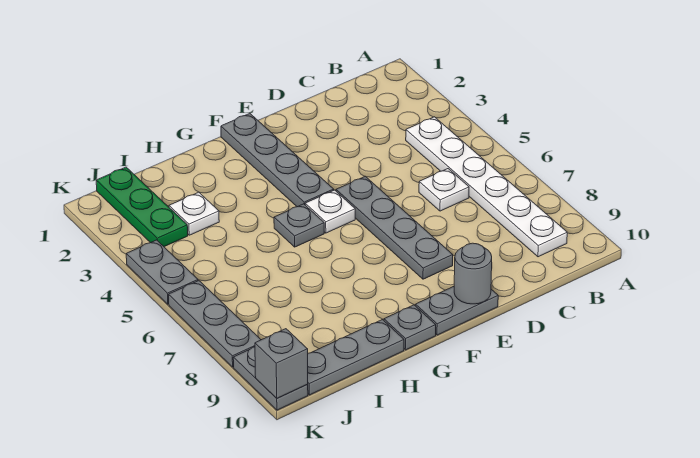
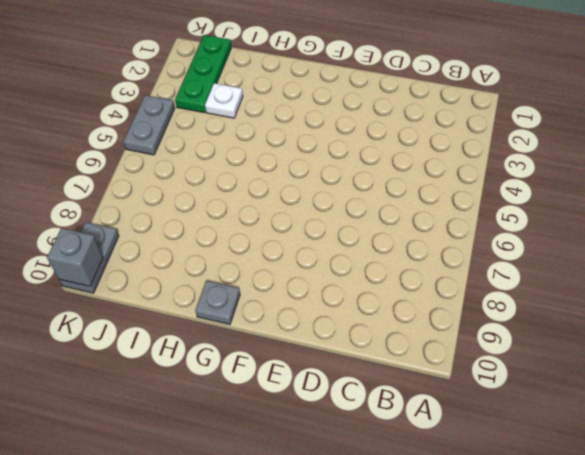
none -> white 1x6 plate [406,117,567,257]
none -> white 1x1 plate [419,169,469,211]
none -> grey 1x4 plate [336,176,453,279]

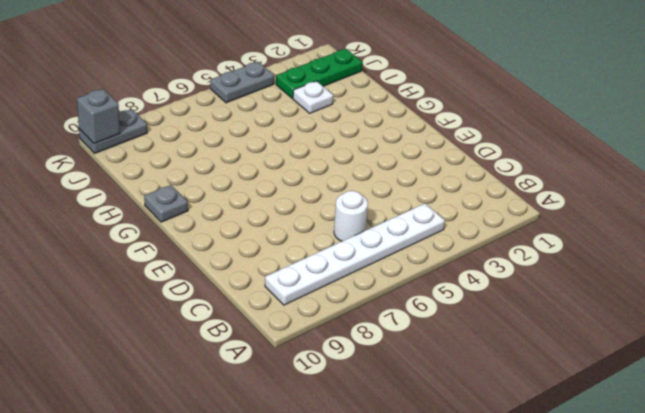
white 1x1 round brick [334,191,368,241] -> white 1x1 plate [419,169,469,211]
none -> grey 1x4 plate [336,176,453,279]
none -> grey 1x2 plate [416,287,498,335]
none -> grey 1x4 plate [221,114,334,207]

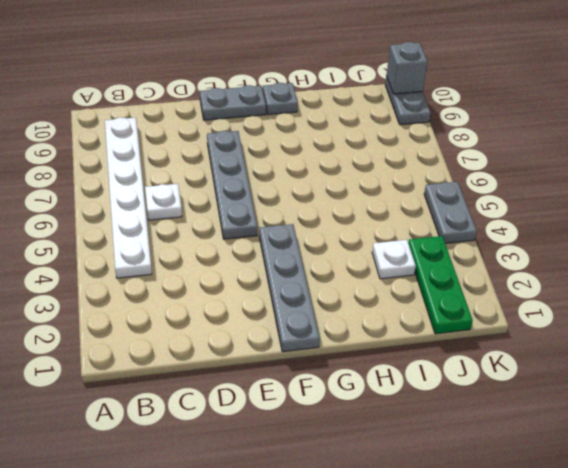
none -> white 1x1 plate [305,190,355,233]
none -> grey 1x1 plate [274,204,324,247]
none -> grey 1x3 plate [307,319,404,395]

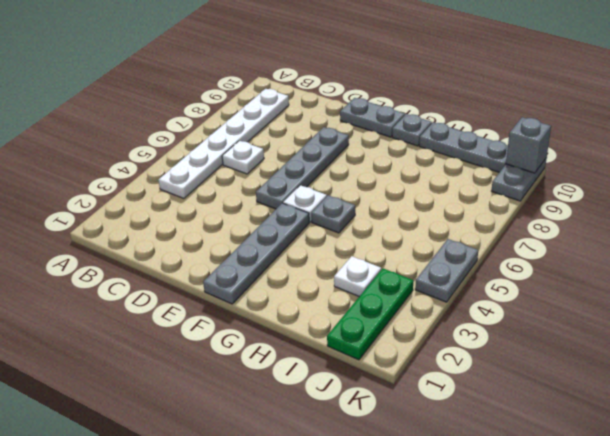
none -> grey 1x3 plate [169,281,261,367]
none -> grey 1x1 round brick [454,243,492,304]

